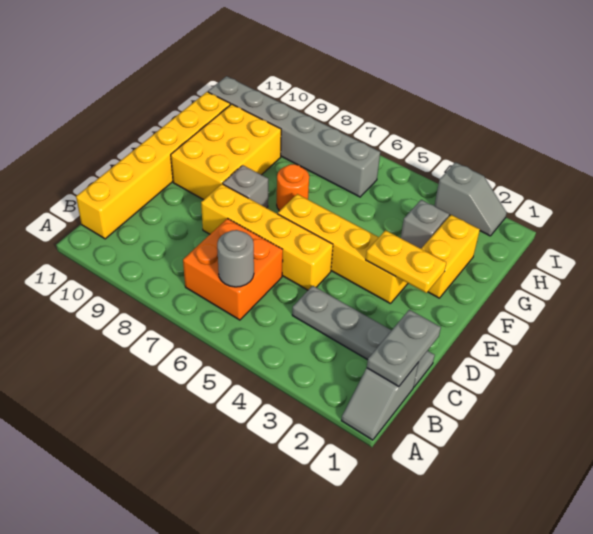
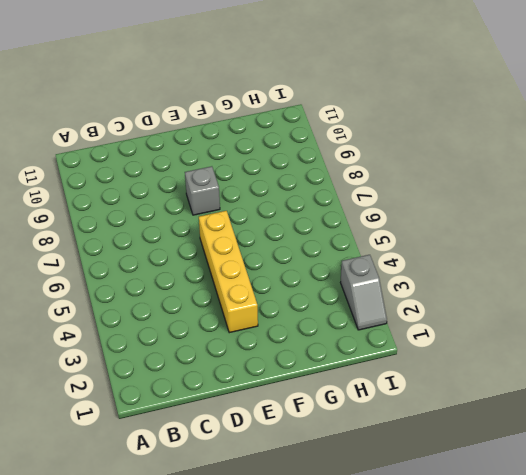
none -> grey 1x2 slope [341,362,419,440]
none -> orange 2x2 brick [183,219,283,320]
none -> yellow 1x6 brick [76,92,230,239]

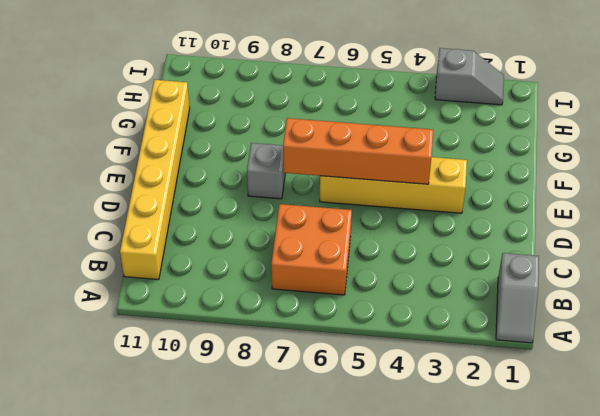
orange 1x4 brick [283,118,433,184] -> none
none -> grey 1x4 plate [292,286,435,387]
none -> yellow 1x4 brick [201,184,333,290]
none -> yellow 2x3 brick [171,104,281,200]

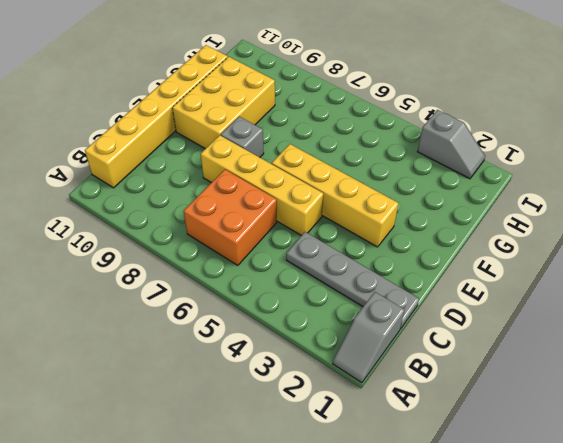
none -> yellow 1x2 brick [421,215,480,298]
none -> orange 1x1 round brick [277,164,309,211]
none -> grey 1x1 brick [401,200,449,249]

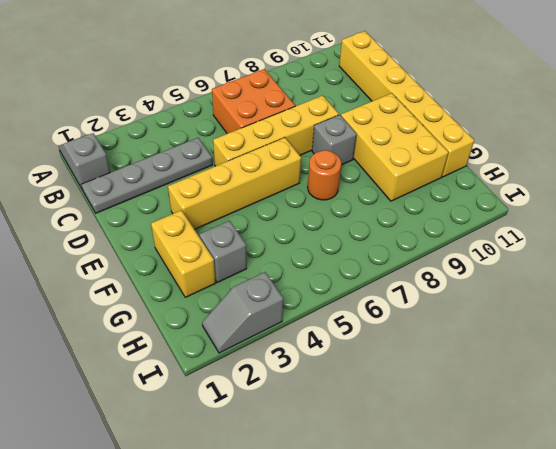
none -> grey 1x6 brick [208,76,380,197]
none -> grey 1x2 plate [367,310,441,386]
none -> grey 1x1 round brick [217,230,254,287]

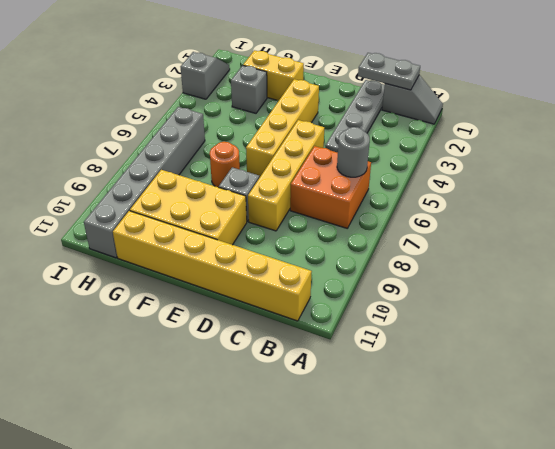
none -> yellow 1x2 plate [366,230,446,293]

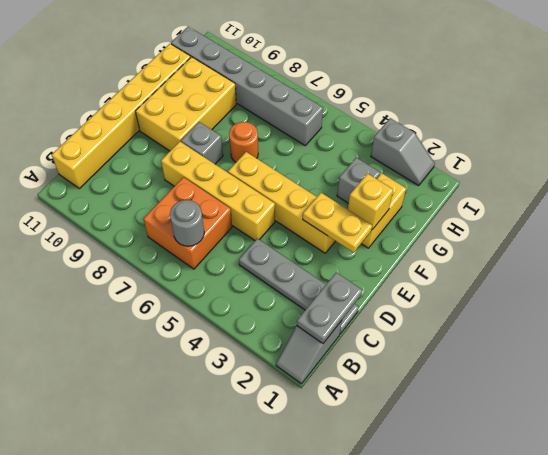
yellow 1x1 brick [348,174,393,230] -> none

